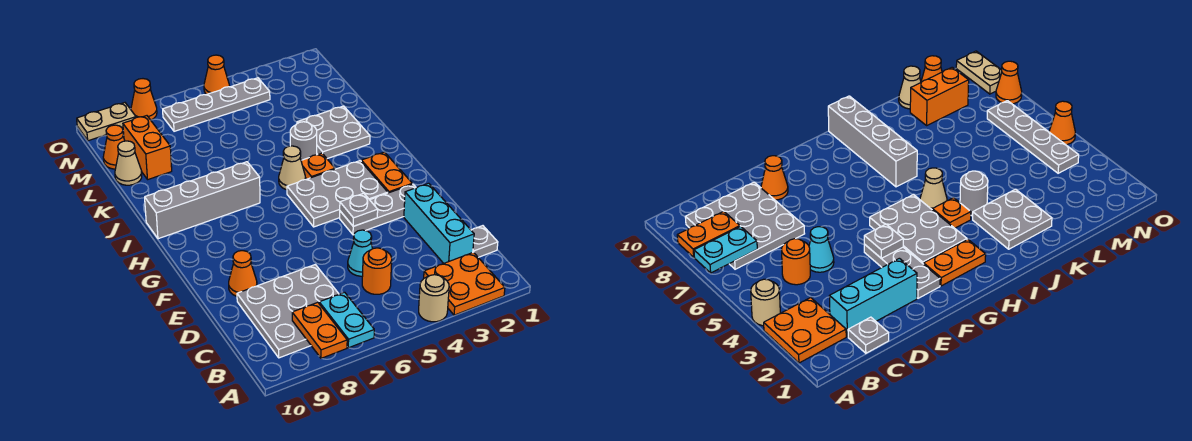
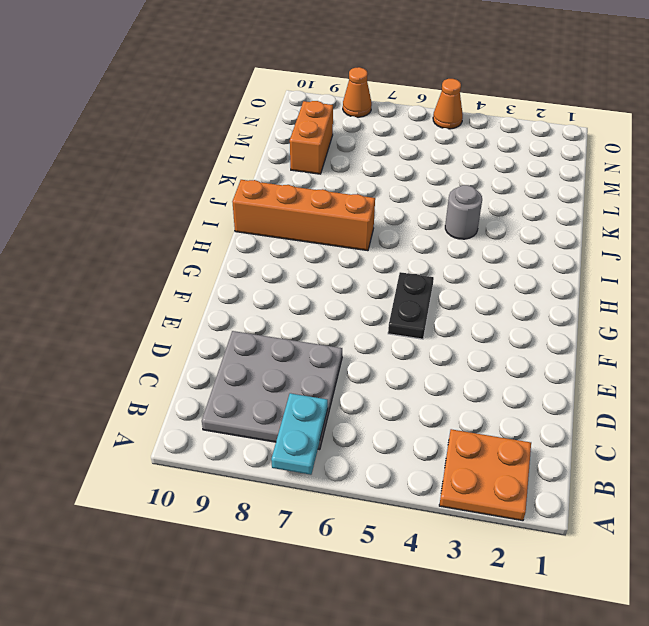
black 1x2 plate [388,272,434,339] -> grey 2x3 plate [287,161,388,227]
orange 1x4 brick [232,180,375,251] -> grey 1x4 brick [145,162,260,239]
none -> tan 1x1 round brick [419,275,449,322]
none -> grey 1x1 plate [471,226,498,257]
none -> cyan 1x3 brick [404,183,474,263]

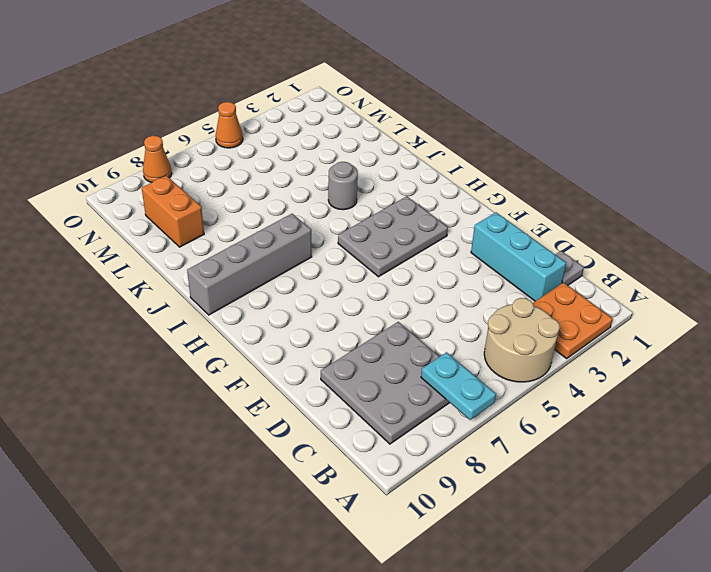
tan 2x2 round brick [484,298,560,382] -> tan 1x1 round brick [419,275,449,322]
none -> orange 1x1 round brick [362,248,392,294]
none -> cyan 1x1 cone [348,230,373,276]
none -> orange 1x1 cone [229,251,257,296]

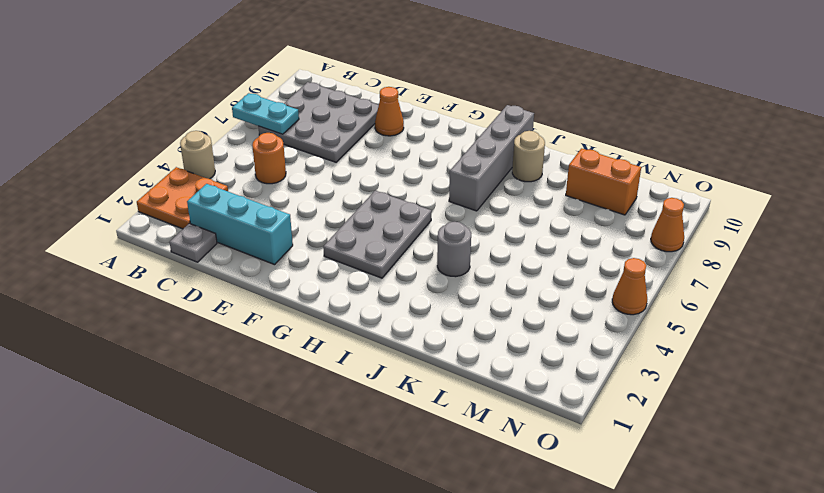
tan 1x1 round brick [512,131,545,182] -> none
none -> cyan 1x1 cone [348,230,373,276]
none -> grey 1x3 plate [340,184,416,235]
none -> orange 1x2 plate [361,152,412,193]

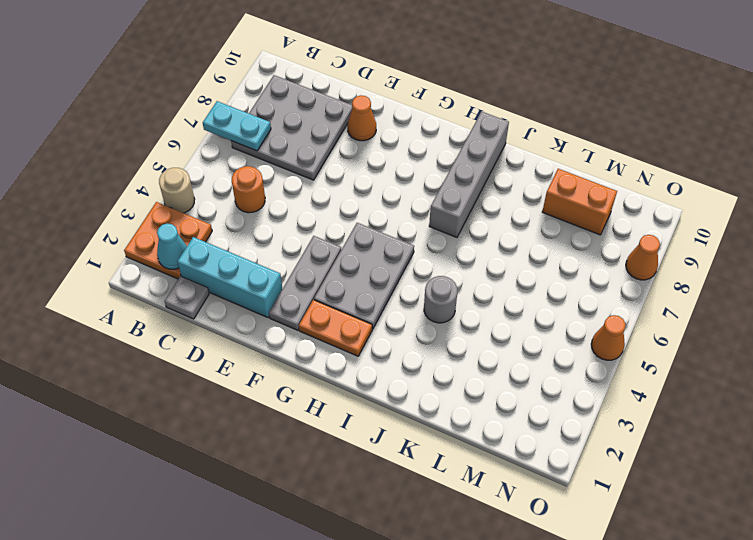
cyan 1x1 cone [157,223,187,269] -> cyan 1x1 cone moved to [348,230,373,276]
none -> orange 1x1 plate [301,153,335,179]
none -> tan 1x1 cone [279,146,305,190]
none -> grey 2x2 plate [297,106,370,159]

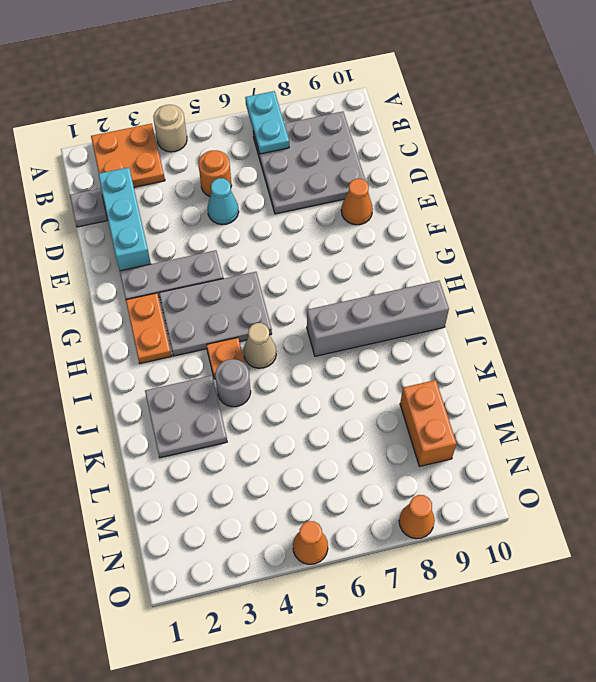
none -> tan 1x1 cone [115,141,142,185]
none -> orange 1x1 cone [103,125,125,169]
none -> grey 1x4 plate [163,78,270,131]

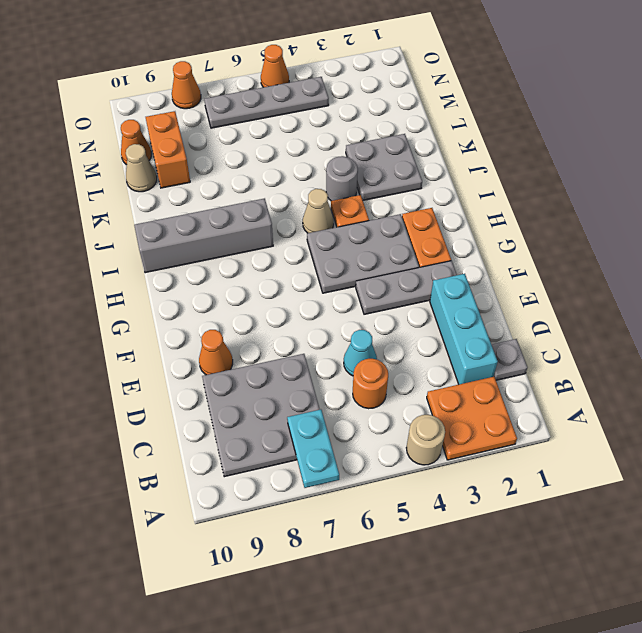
none -> tan 1x2 plate [77,103,136,141]
none -> orange 1x2 plate [292,302,347,358]
none -> grey 1x1 plate [340,193,378,226]

